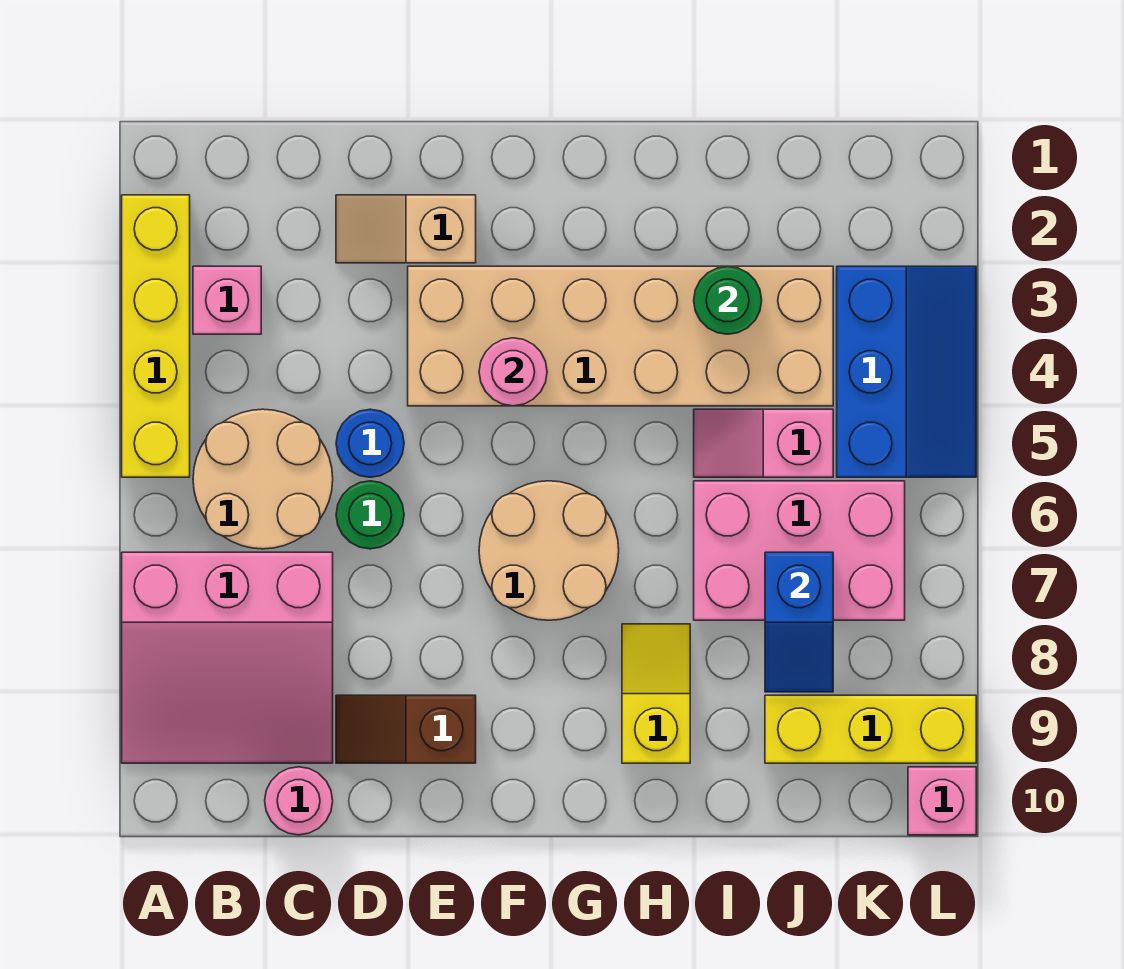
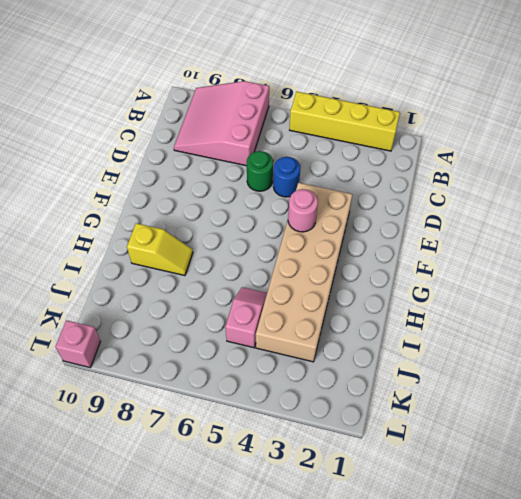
none -> pink 1x1 brick [193,266,261,334]
none -> tan 2x2 round brick [193,409,333,549]
none -> pink 1x1 round brick [265,767,333,835]

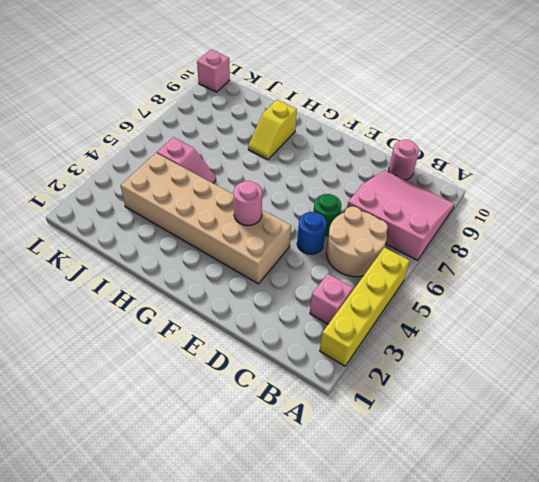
none -> tan 1x2 slope [336,195,476,263]
none -> brown 1x2 slope [336,695,476,763]
none -> tan 2x2 round brick [479,481,619,620]

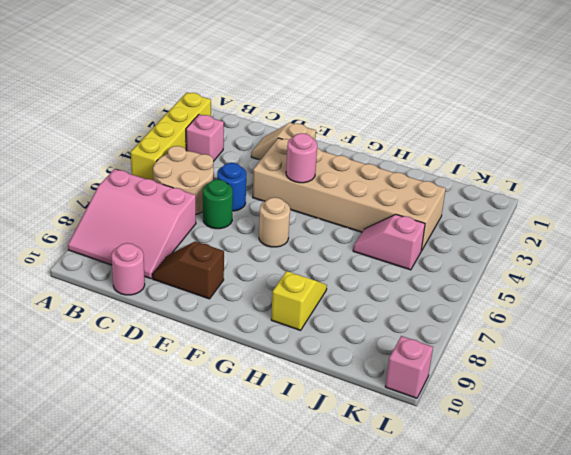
tan 1x1 round brick [259,197,290,247] -> tan 2x2 round brick [479,481,619,620]
none -> pink 2x3 brick [694,481,905,620]
none -> yellow 1x3 brick [765,695,976,763]
none -> blue 2x3 slope [837,266,976,477]

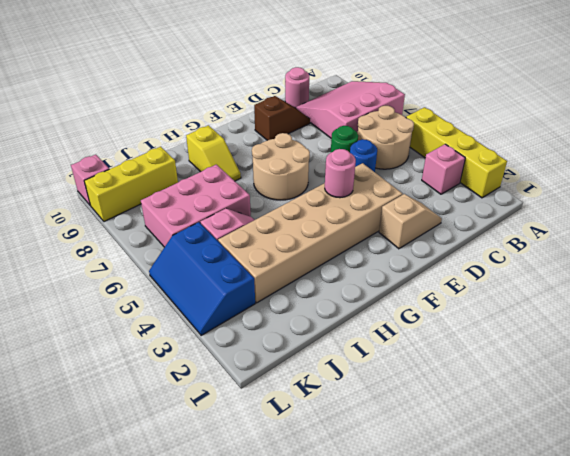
none -> green 1x1 round brick [694,266,762,334]
none -> blue 1x2 slope [765,552,833,692]

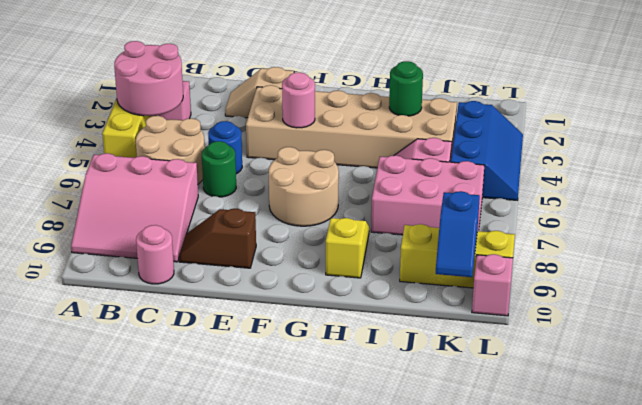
pink 2x2 round brick [114,41,183,116] -> none
blue 1x2 slope [436,191,480,277] -> blue 1x2 slope moved to [765,552,833,692]

